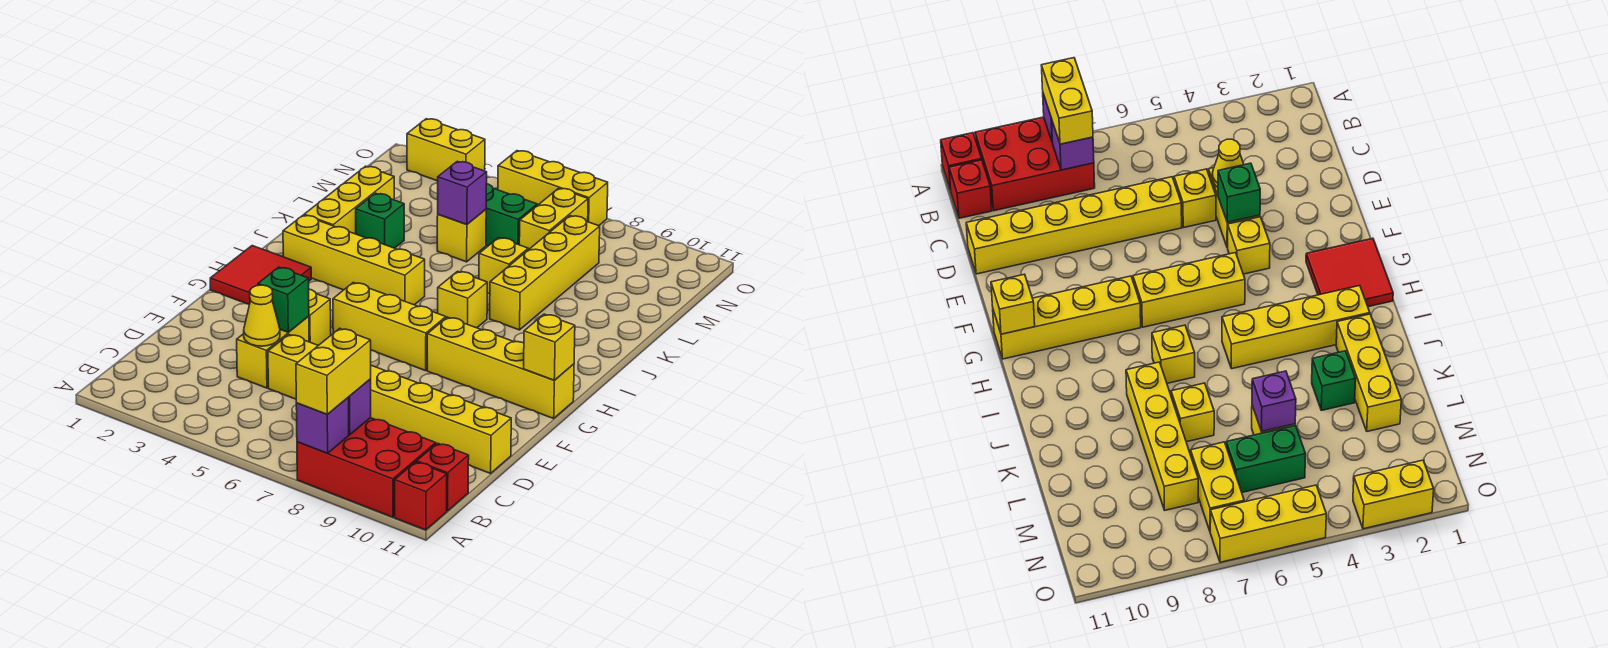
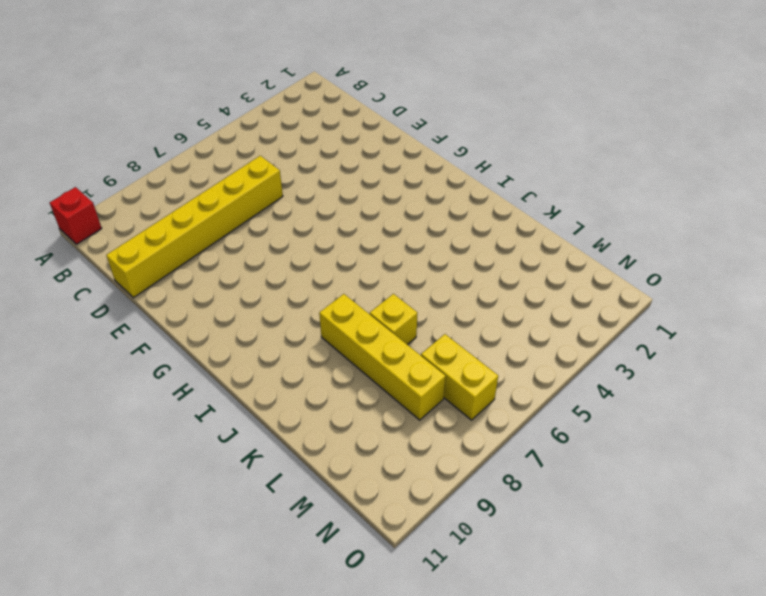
none -> red 2x3 brick [297,418,436,517]
none -> red 1x1 brick [417,443,469,511]
none -> yellow 1x2 brick [237,316,309,388]

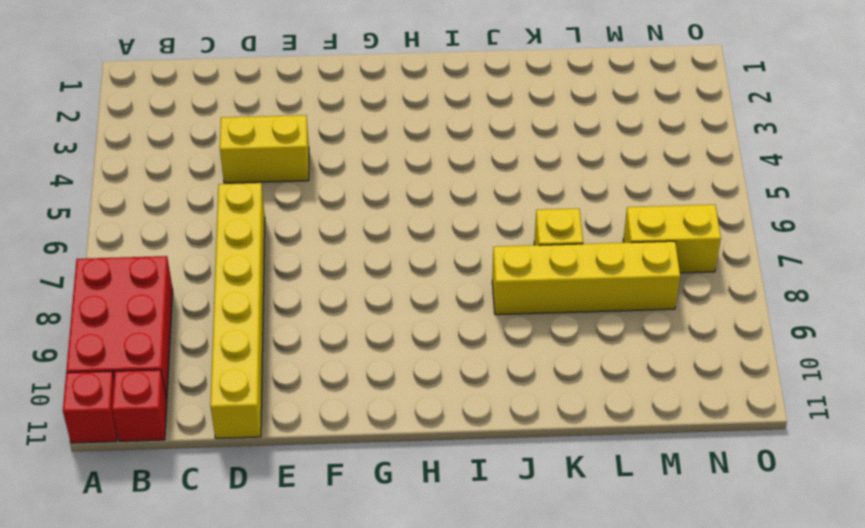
none -> yellow 1x1 brick [268,335,318,399]
none -> yellow 1x1 brick [309,289,331,345]
none -> red 2x2 tile [210,246,311,304]

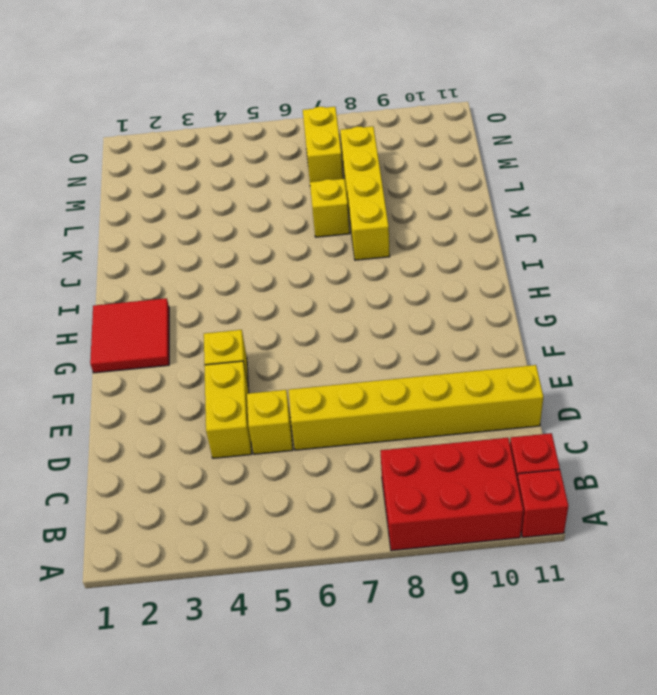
none -> yellow 1x3 brick [333,283,446,371]
none -> yellow 1x4 brick [427,317,574,418]
none -> yellow 1x4 brick [283,215,425,305]

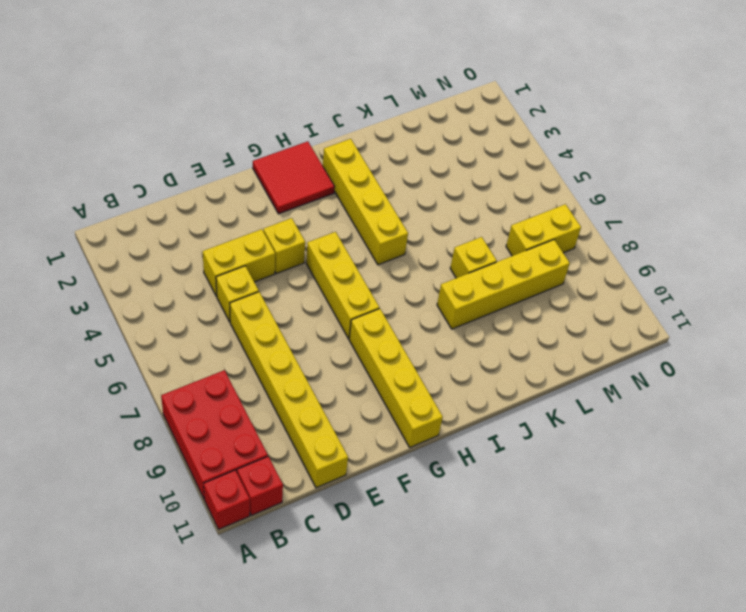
none -> yellow 1x1 brick [438,271,487,328]
none -> yellow 1x3 brick [304,166,394,234]
none -> green 1x1 brick [356,193,404,248]

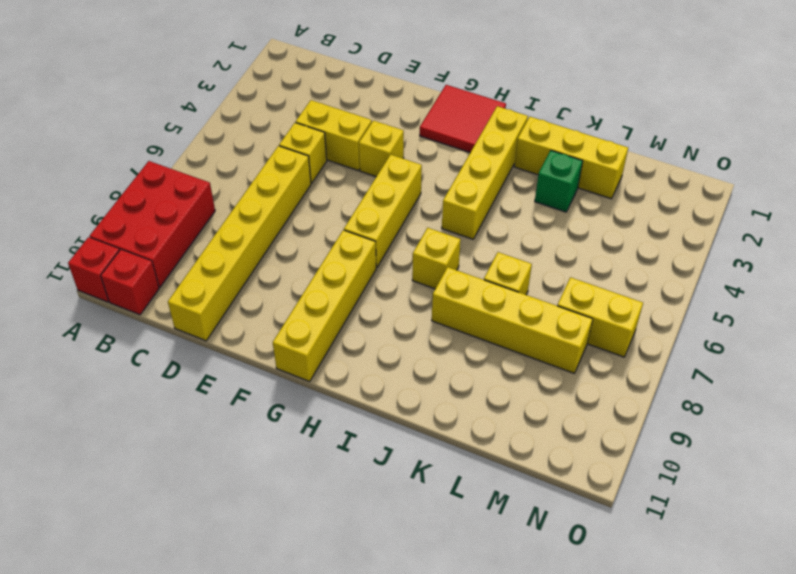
none -> yellow 1x1 brick [437,210,486,262]
none -> green 1x2 brick [486,184,537,246]
none -> yellow 1x2 brick [407,119,485,181]

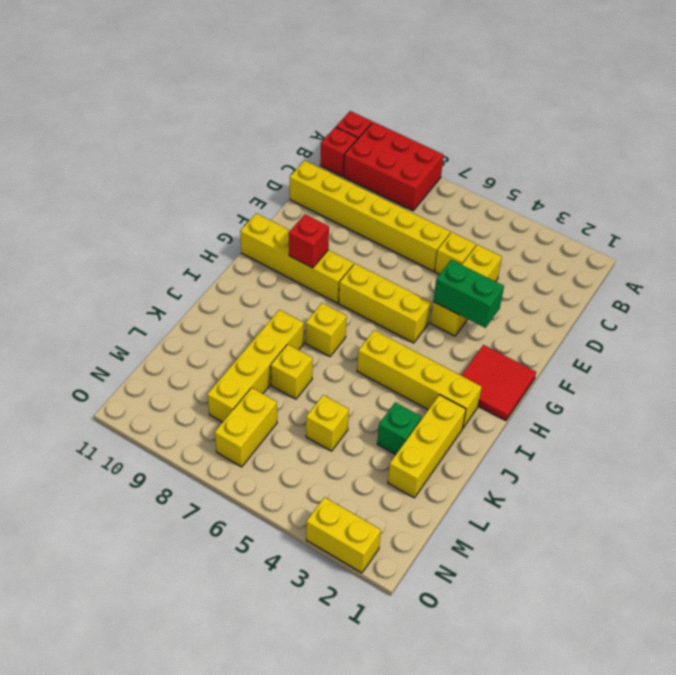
green 1x2 brick [433,260,504,328] -> green 1x2 brick moved to [486,184,537,246]
red 1x1 brick [289,214,329,268] -> none
none -> yellow 1x3 brick [498,151,608,226]
none -> purple 1x1 brick [296,398,349,453]
none -> purple 1x1 brick [348,379,371,435]

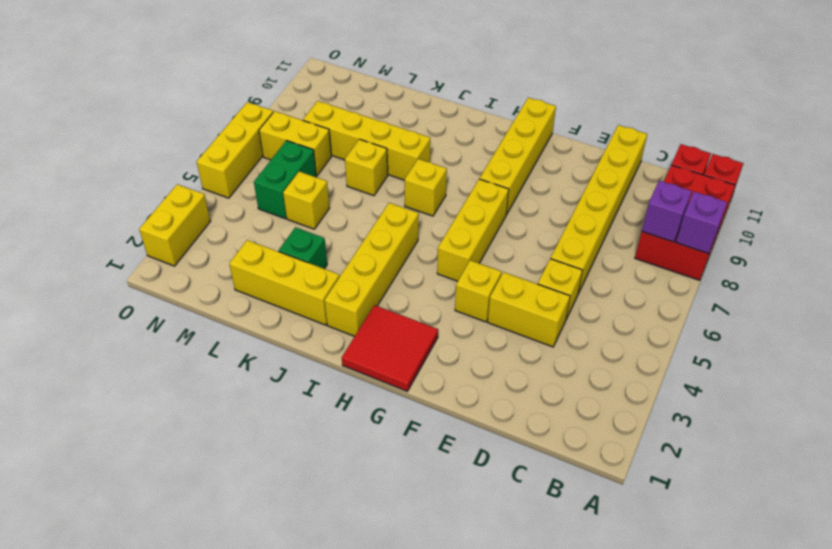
none -> yellow 1x1 cone [244,285,280,346]
none -> green 1x1 brick [258,267,309,332]
none -> yellow 1x1 brick [524,314,575,380]

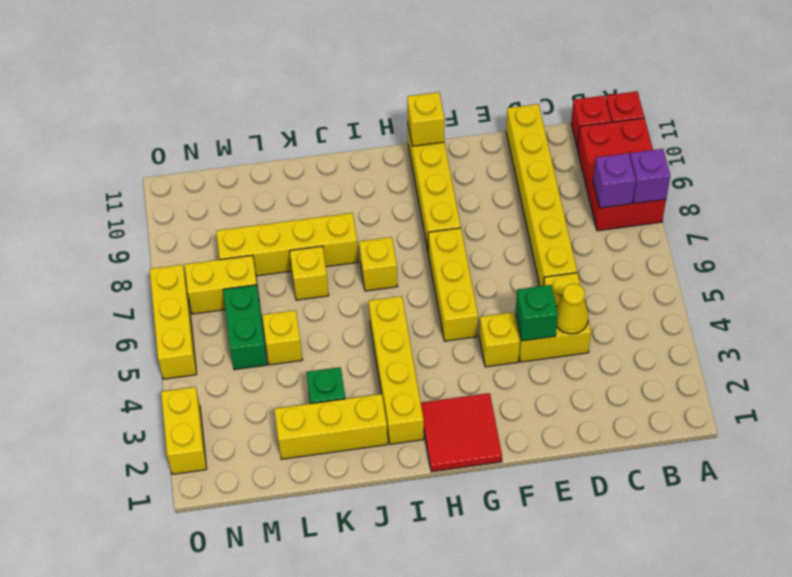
none -> purple 1x1 brick [438,161,487,224]
none -> yellow 1x2 brick [296,328,371,414]

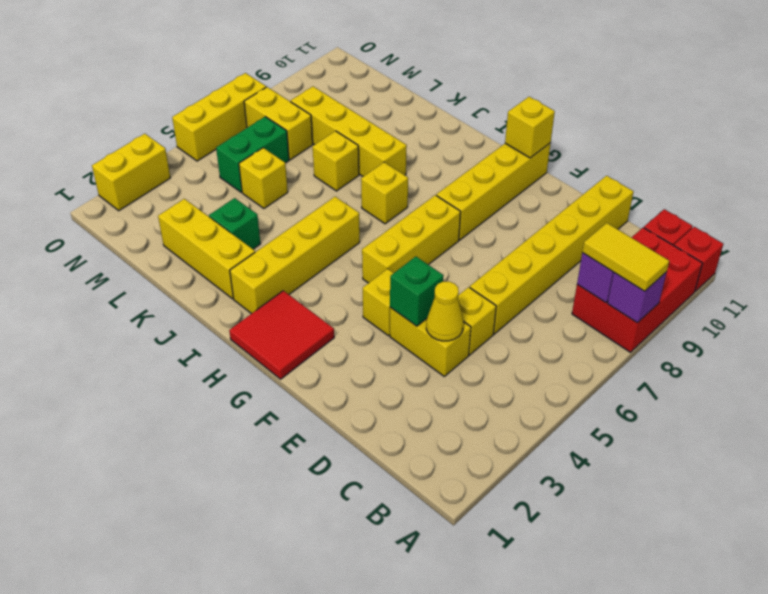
yellow 1x2 tile [582,223,669,291] -> yellow 1x2 brick [296,328,371,414]
none -> purple 1x1 brick [438,161,487,224]

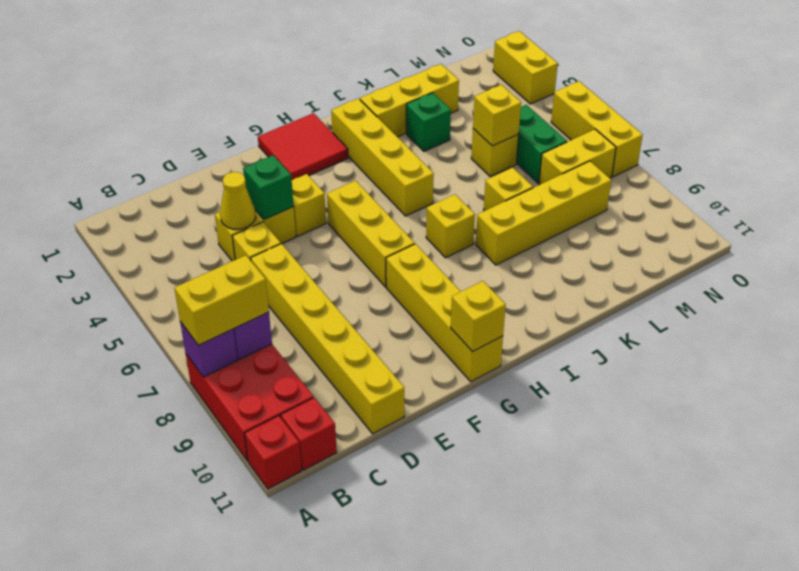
yellow 1x1 brick [473,85,521,146] -> purple 1x1 brick [438,161,487,224]

